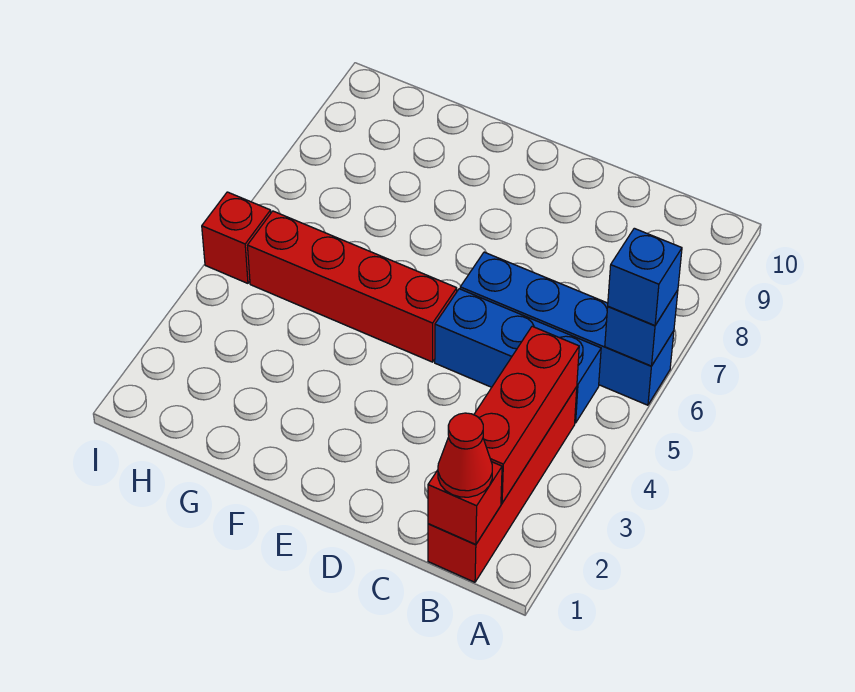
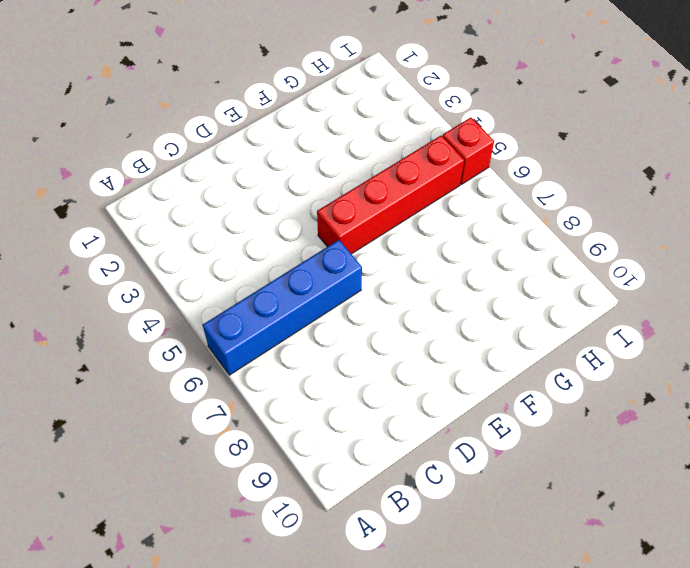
none -> red 1x4 brick [428,387,577,582]
none -> blue 1x3 brick [435,289,601,423]

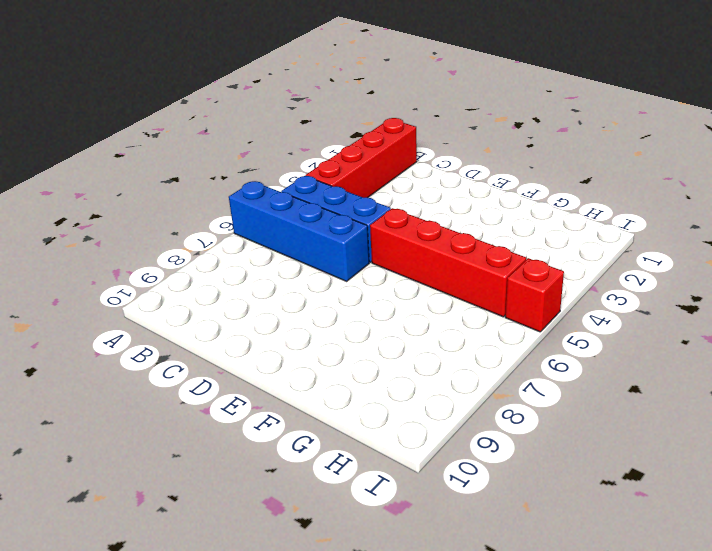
none -> blue 1x1 brick [605,290,678,366]
none -> red 1x1 brick [428,462,502,544]

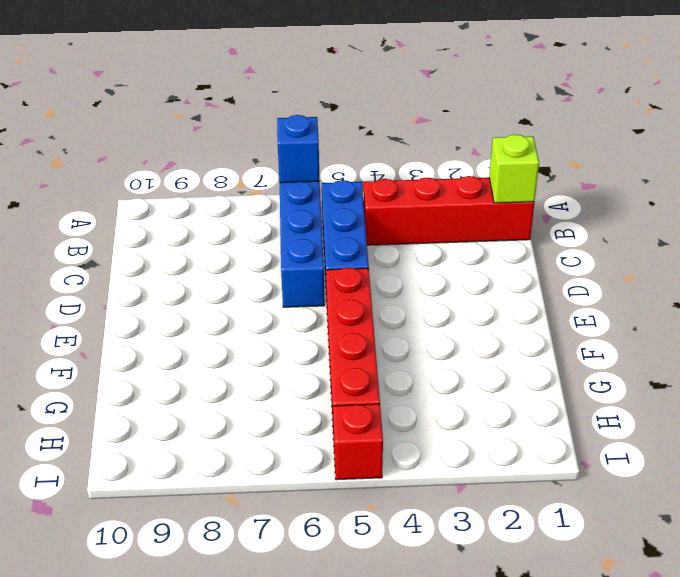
lime 1x1 brick [489,134,539,203] -> red 1x1 brick [428,462,502,544]
none -> red 1x3 brick [474,326,579,503]
none -> blue 1x1 brick [608,228,682,325]

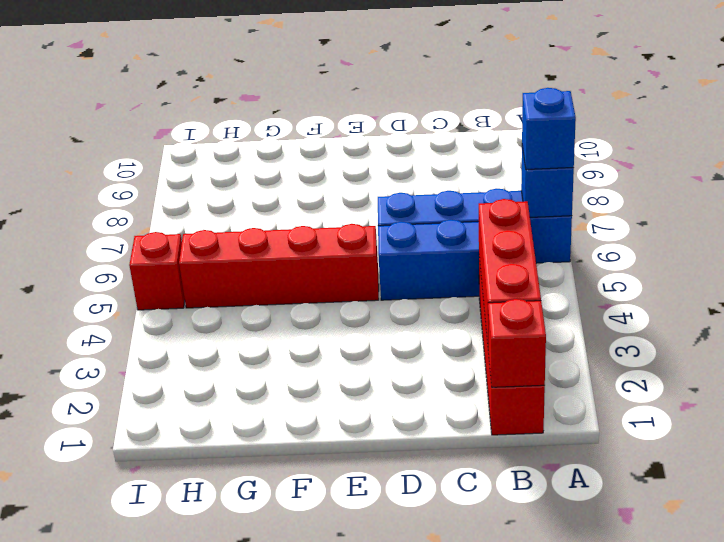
none -> red 1x1 cone [438,413,492,497]

